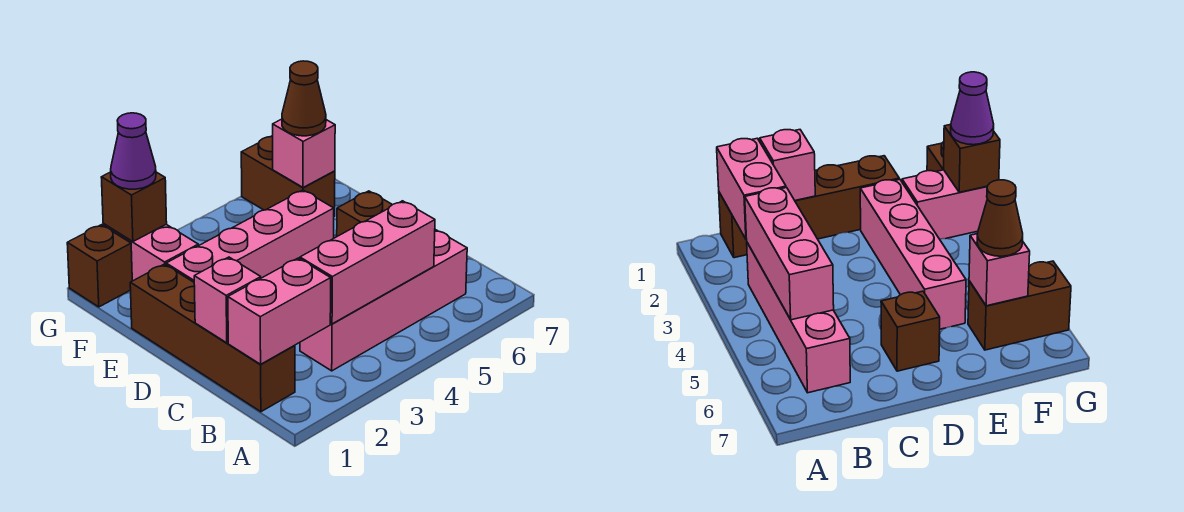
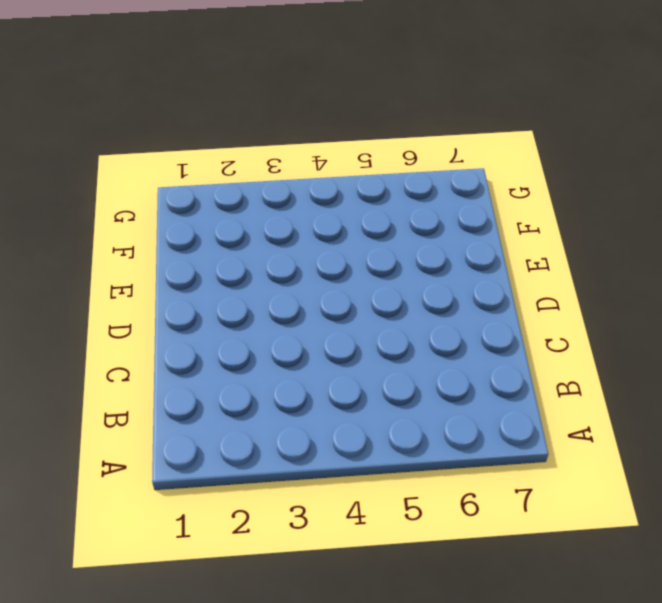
none -> brown 1x4 brick [130,264,295,412]
none -> pink 1x4 brick [300,230,467,371]
none -> brown 1x1 brick [337,191,392,236]

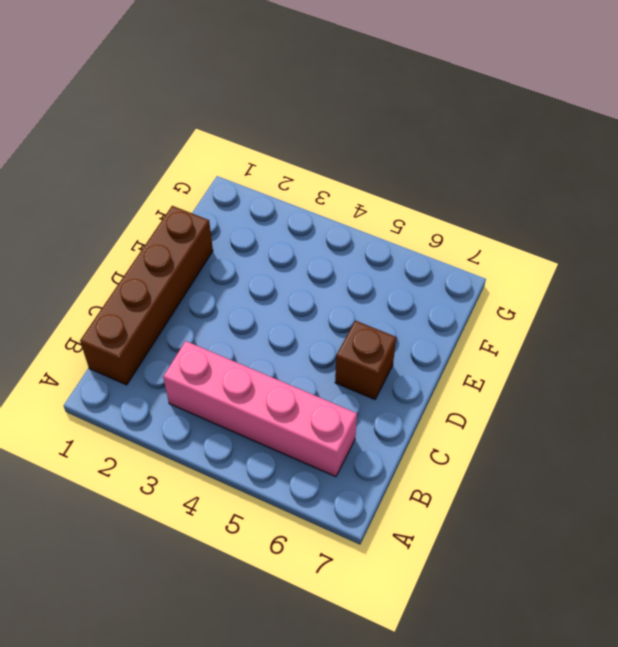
none -> pink 1x4 brick [166,190,334,282]
none -> pink 1x2 brick [103,224,198,281]
none -> brown 1x2 brick [241,136,335,216]

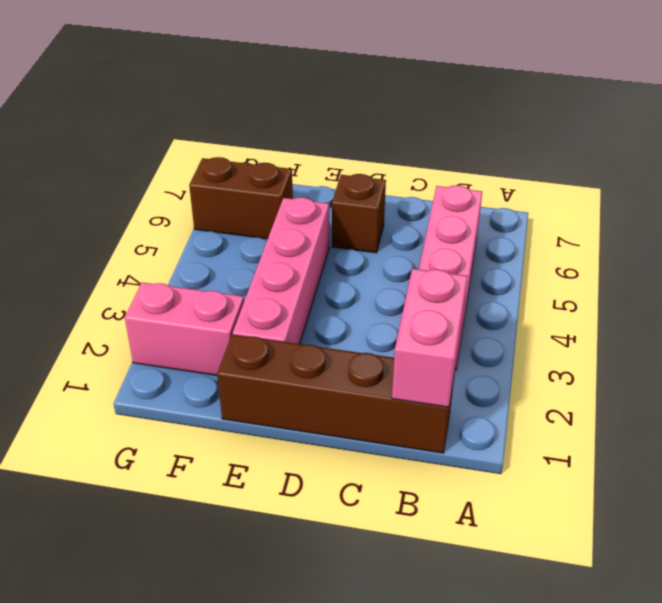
none -> brown 1x1 brick [67,225,132,307]
none -> pink 1x3 brick [300,201,435,324]
none -> pink 1x1 brick [194,257,261,343]

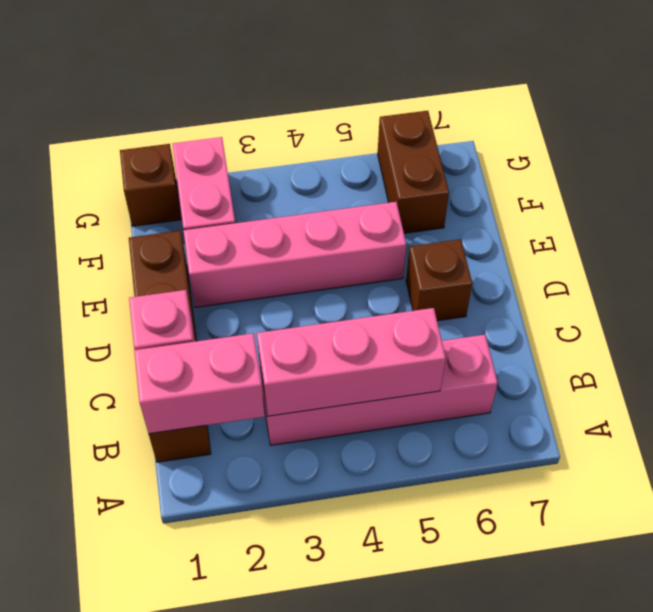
none -> pink 1x1 brick [273,119,335,187]
none -> brown 1x1 brick [101,172,167,242]
none -> brown 1x1 cone [282,61,326,136]

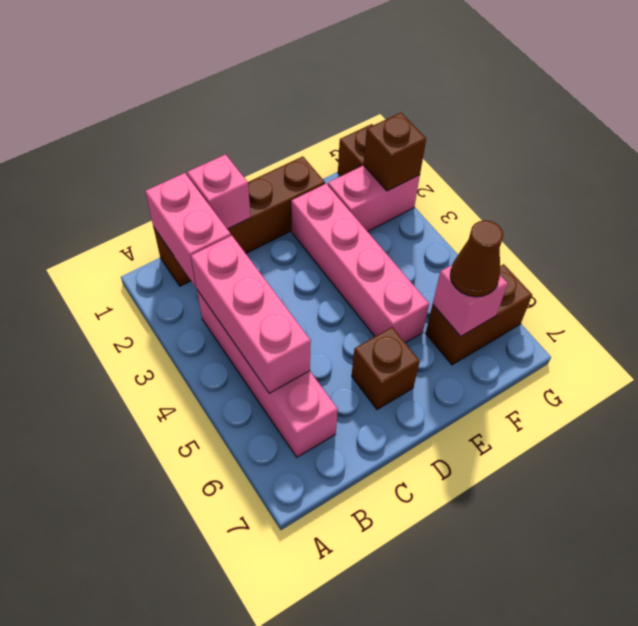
none -> purple 1x1 cone [111,113,156,189]

